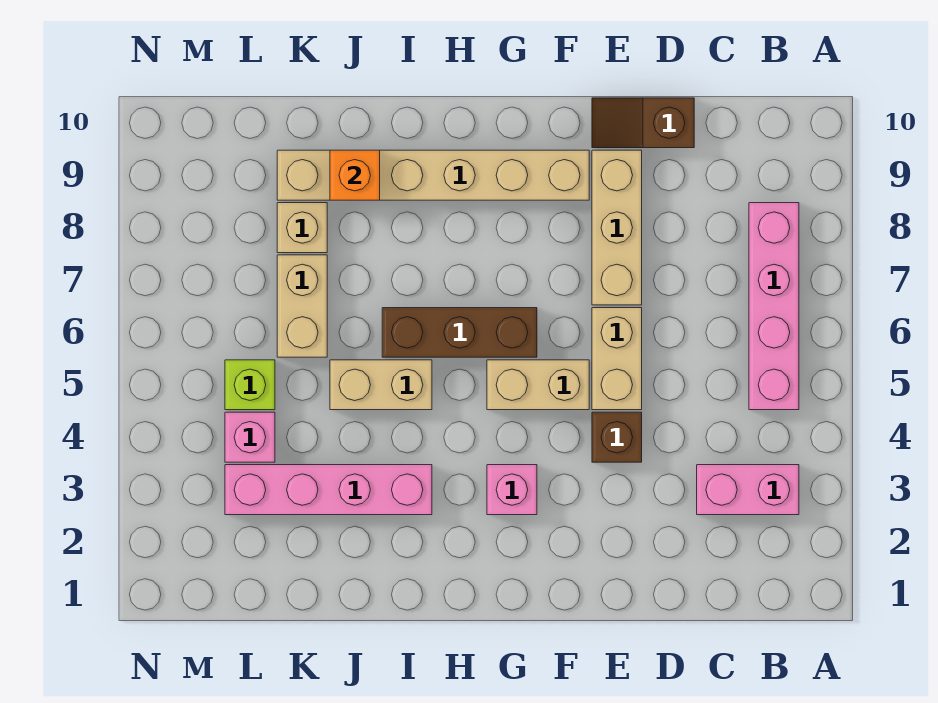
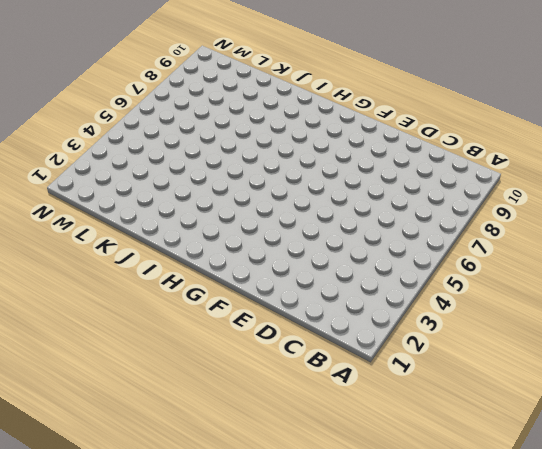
none -> pink 1x2 brick [697,465,799,515]
none -> pink 1x4 brick [749,203,799,410]
none -> brown 1x2 slope [592,98,694,148]

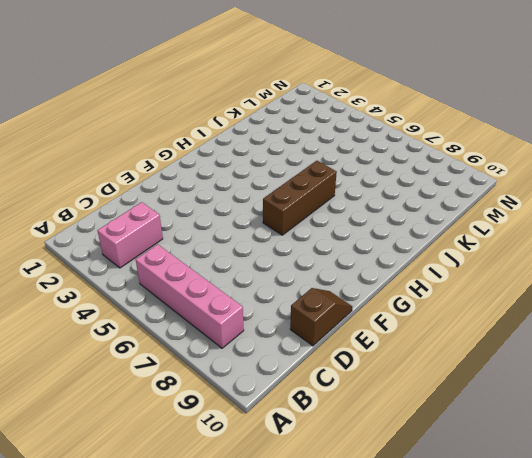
none -> brown 1x1 brick [592,412,642,462]
none -> tan 1x2 brick [592,308,642,410]
none -> tan 1x3 brick [592,150,642,305]

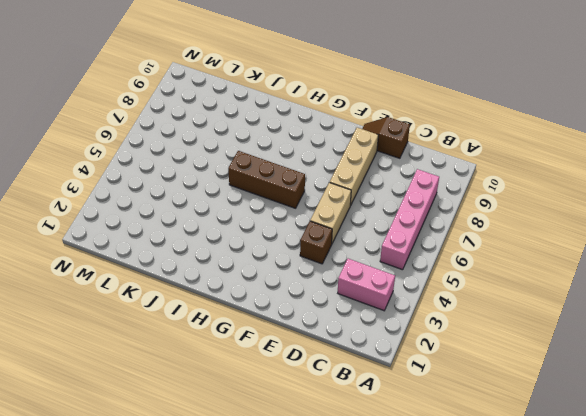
none -> tan 1x2 brick [487,360,589,410]
none -> tan 1x6 brick [277,150,589,200]
none -> pink 1x1 brick [487,465,537,515]

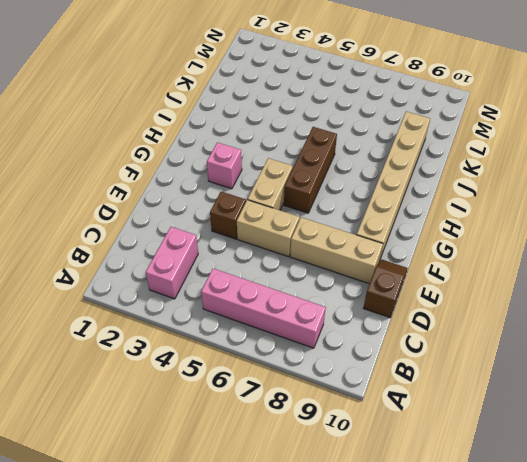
none -> pink 1x4 brick [225,465,432,515]
none -> tan 1x2 brick [330,360,432,410]
none -> tan 1x2 brick [277,255,327,357]

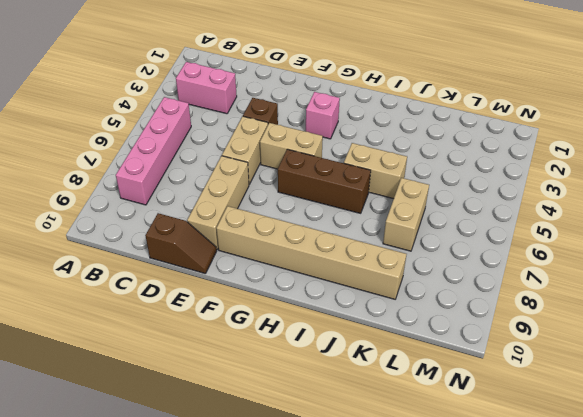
none -> pink 1x4 brick [225,465,432,515]
none -> tan 1x1 brick [277,203,327,253]
none -> pink 1x1 brick [225,412,275,462]

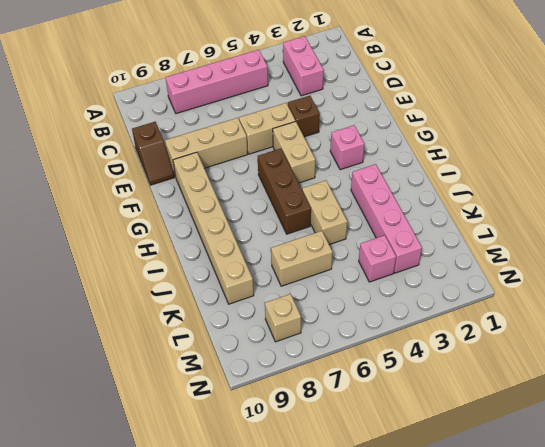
tan 1x1 brick [265,294,301,342] -> tan 1x1 brick moved to [277,203,327,253]
none -> lime 1x1 brick [225,360,275,410]
none -> orange 1x1 brick [330,150,380,200]

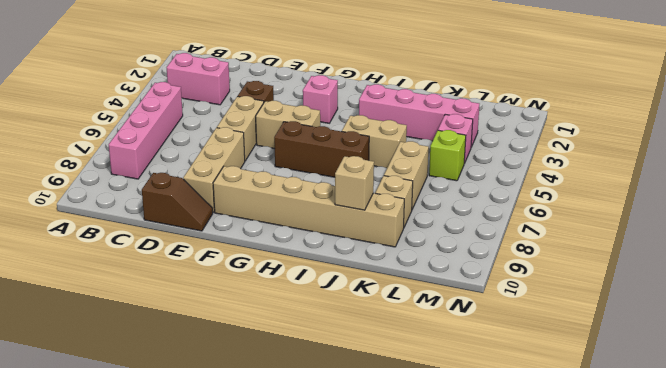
tan 1x1 brick [335,156,374,210] -> orange 1x1 brick [330,150,380,200]

